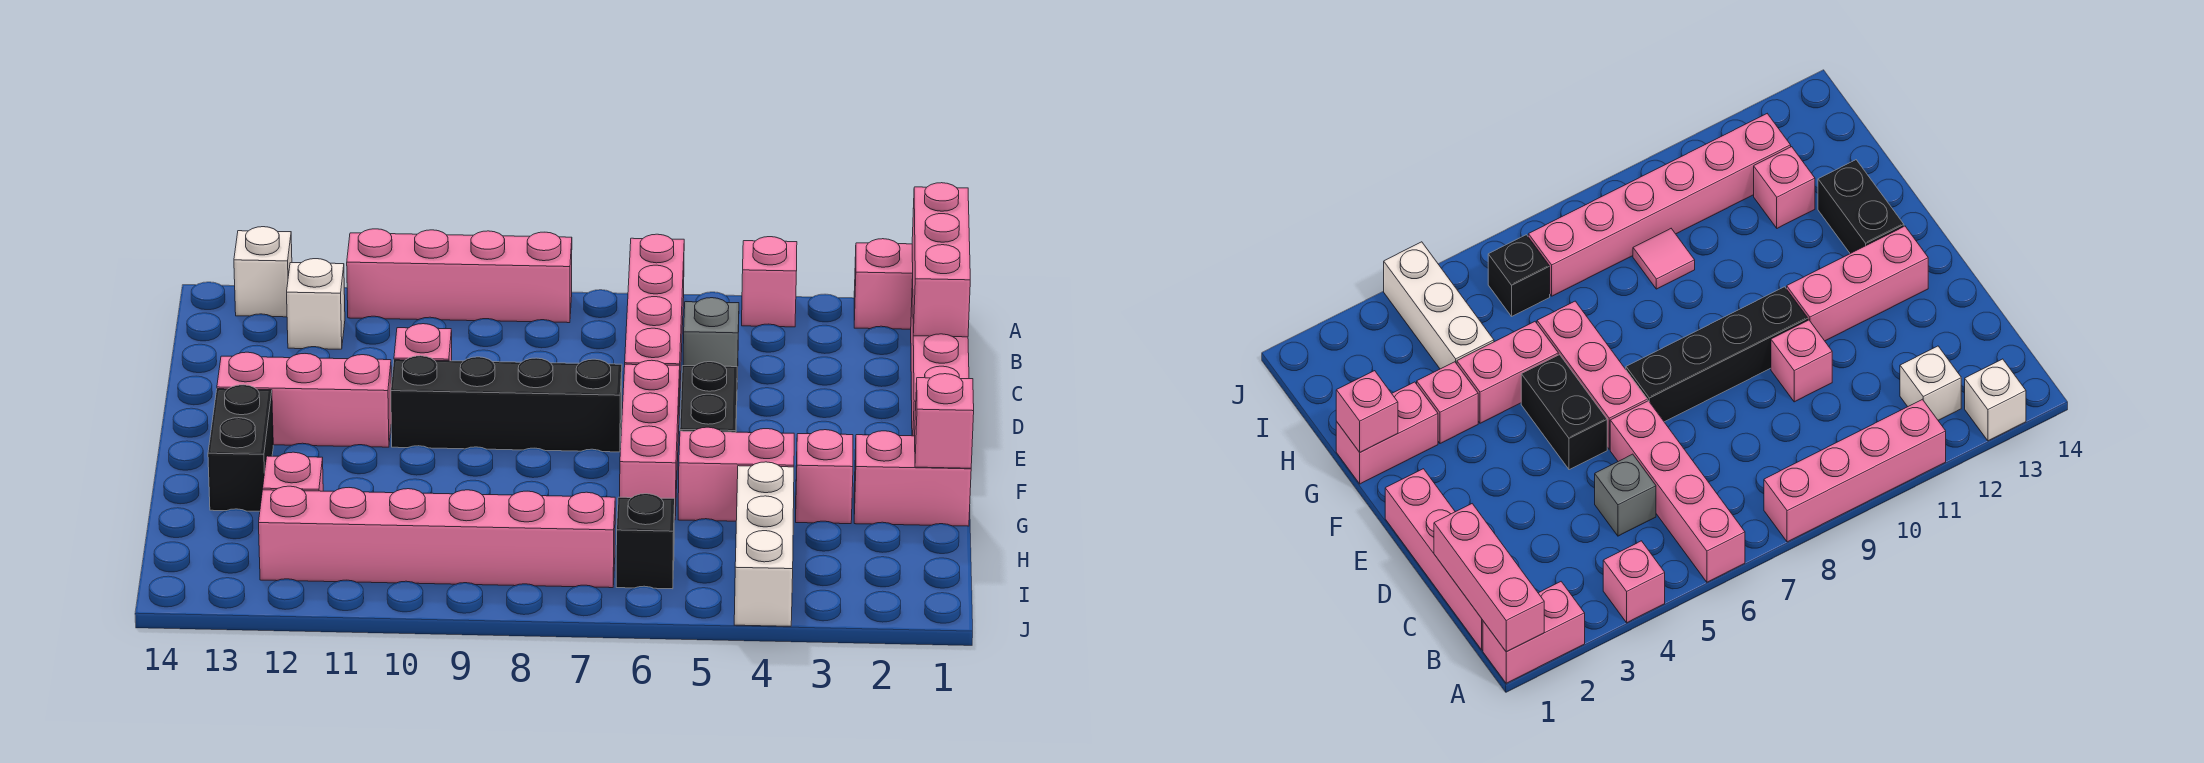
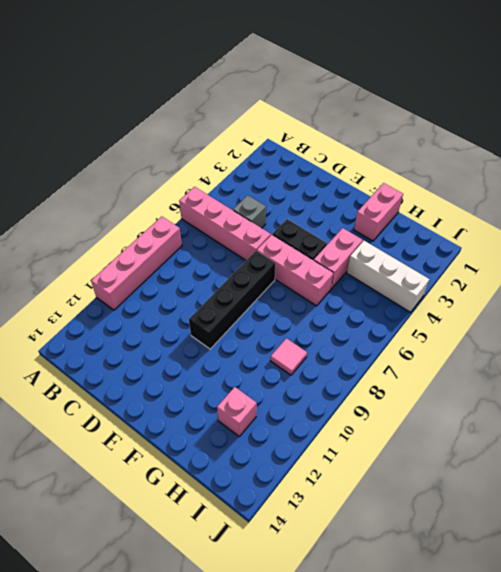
none -> pink 1x2 brick [854,239,913,329]
none -> pink 1x1 brick [742,237,797,327]
none -> white 1x1 brick [234,227,292,317]

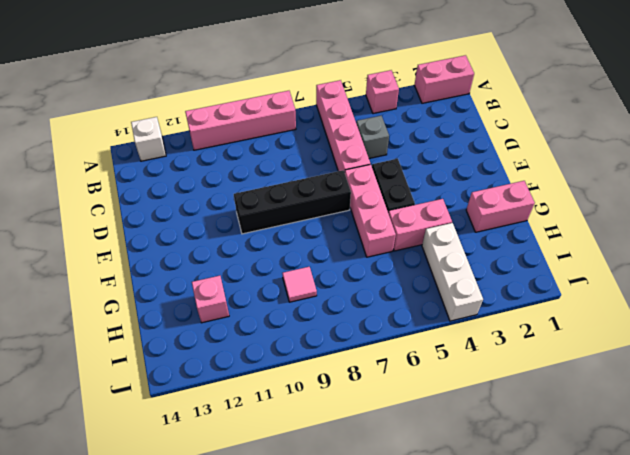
none -> pink 1x4 brick [911,279,969,436]
none -> white 1x1 brick [287,259,345,349]
none -> pink 1x1 brick [394,324,452,361]

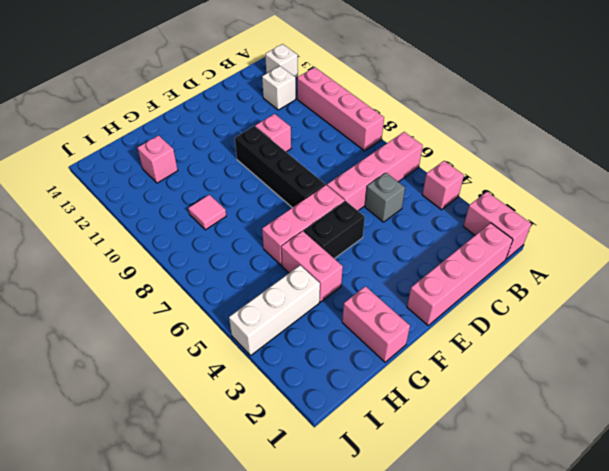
none -> pink 1x3 brick [217,352,391,447]
none -> black 1x2 brick [208,385,273,511]
none -> pink 1x1 brick [796,430,853,524]

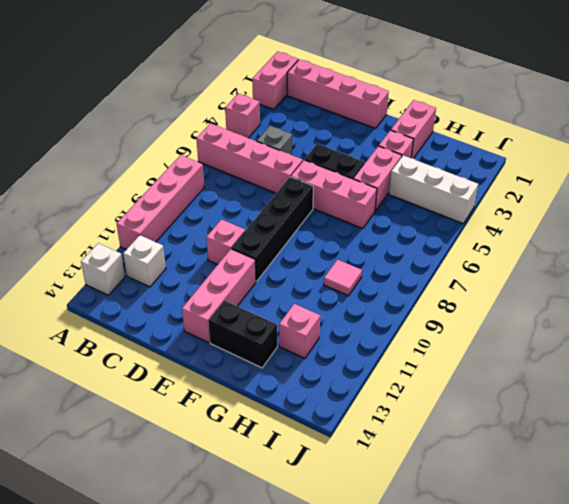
none -> black 1x1 brick [616,494,675,589]
none -> pink 1x6 brick [259,486,615,588]
none -> pink 1x3 brick [912,183,970,337]

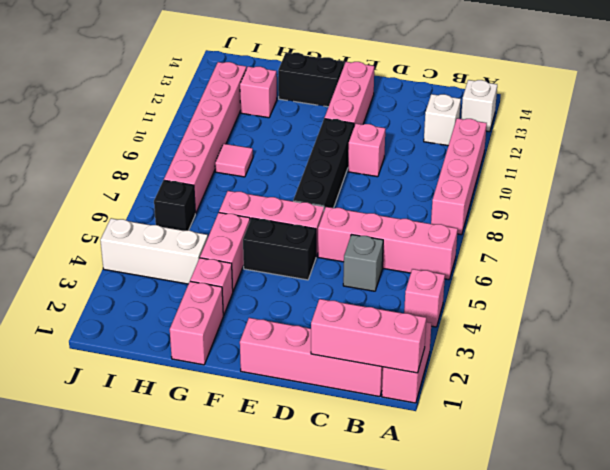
none -> pink 1x1 brick [915,374,974,468]

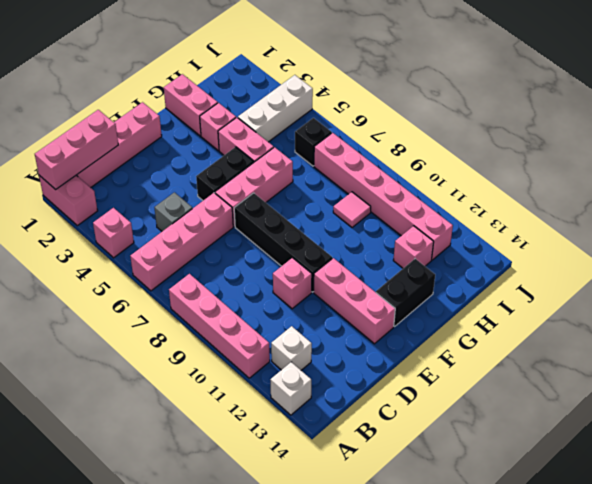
none -> pink 1x1 brick [915,374,974,468]

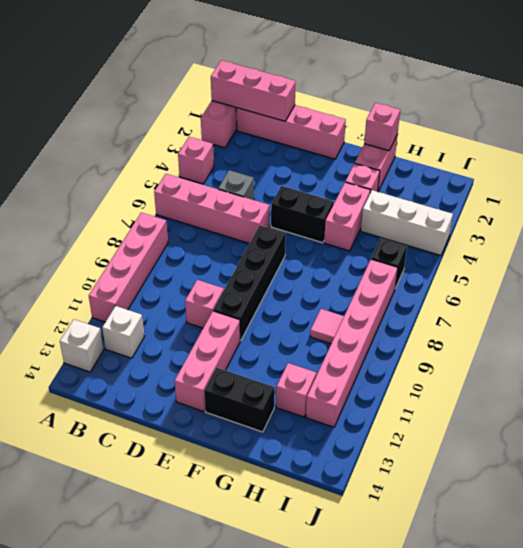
none -> pink 1x3 brick [620,360,680,520]

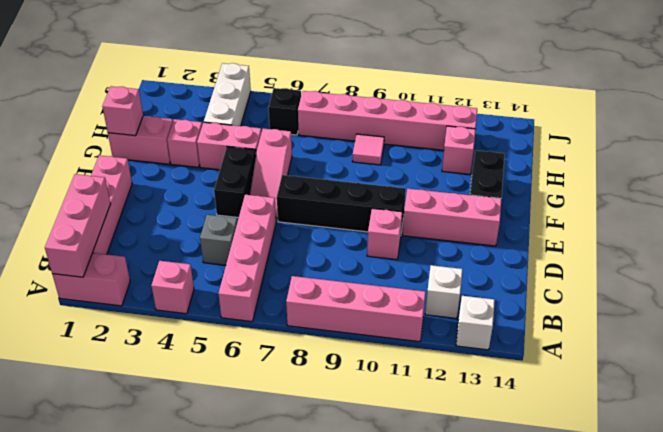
pink 1x3 slope [250,128,292,221] -> pink 1x3 brick [620,360,680,520]

